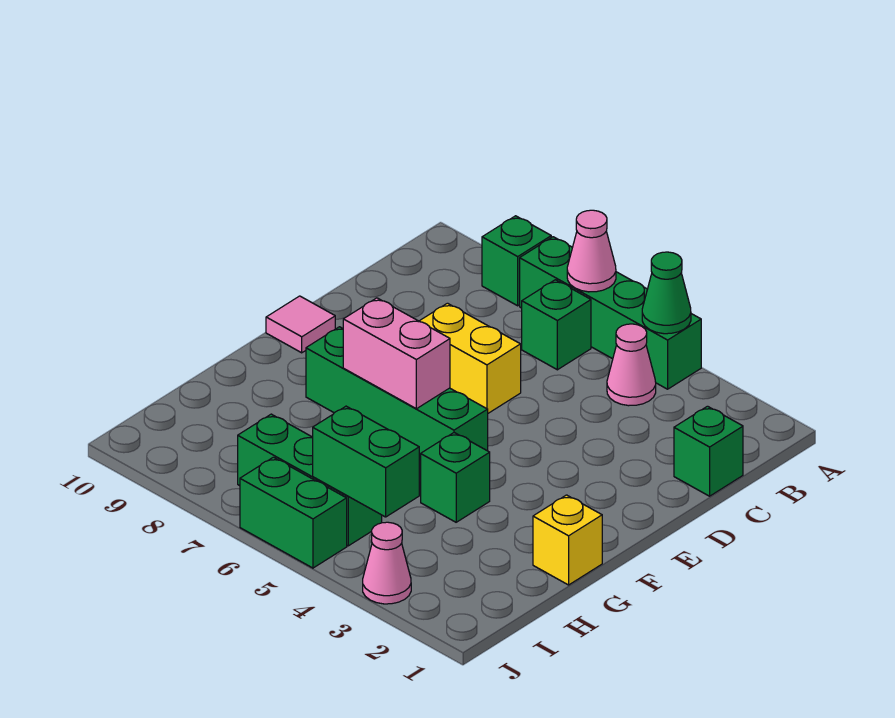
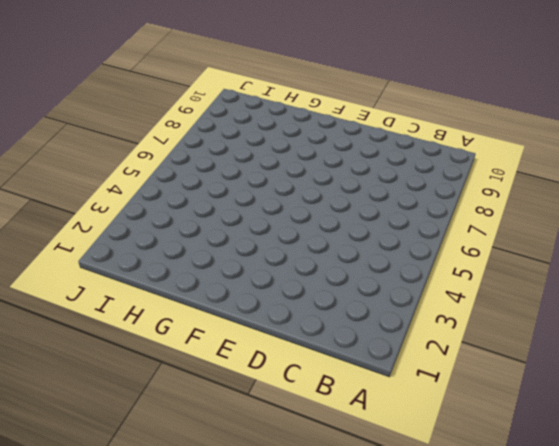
none -> green 1x4 brick [520,237,701,389]
none -> green 1x1 brick [482,216,551,306]
none -> pink 1x1 cone [607,324,656,406]

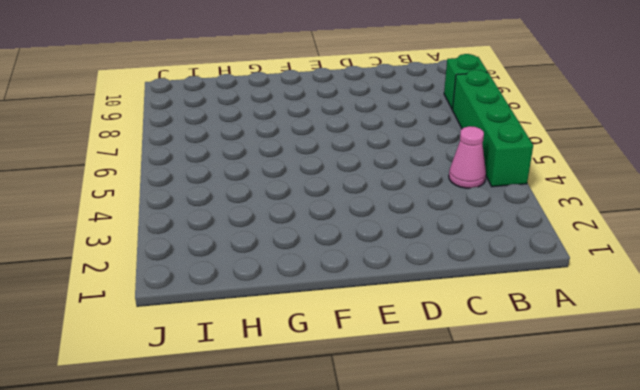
none -> green 1x1 brick [522,280,591,370]
none -> green 1x1 brick [674,406,743,496]
none -> yellow 1x2 brick [419,303,521,413]

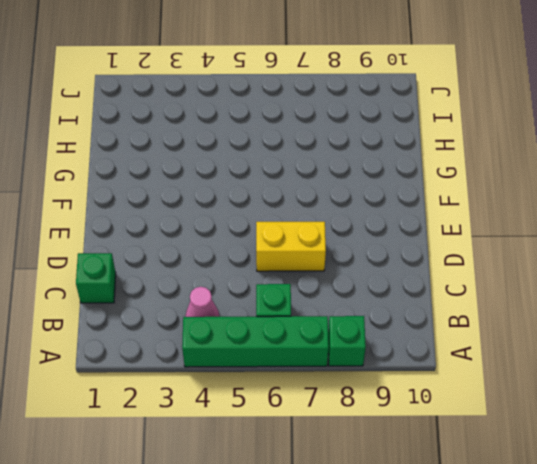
none -> pink 1x1 tile [266,296,335,353]
none -> green 1x4 brick [306,327,488,461]
none -> yellow 1x1 brick [533,495,602,585]

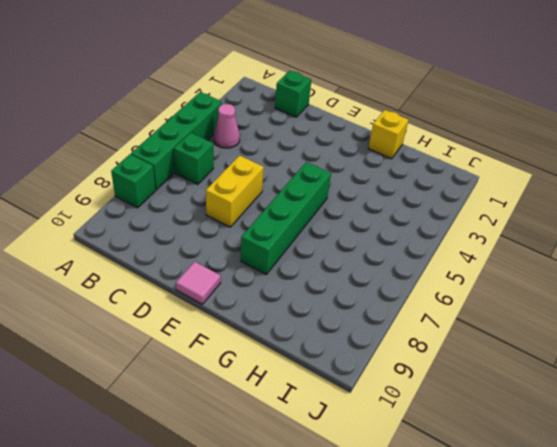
none -> green 1x1 brick [421,433,490,522]
none -> green 1x3 brick [238,414,382,546]
none -> pink 1x1 cone [363,522,411,604]

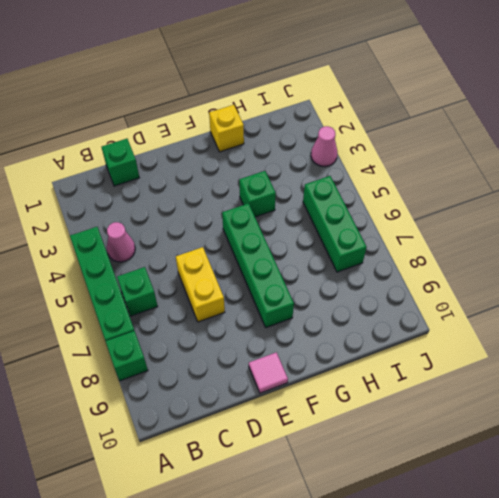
none -> green 1x2 brick [240,457,347,568]
none -> green 1x1 cone [642,252,691,334]
none -> pink 1x1 cone [567,210,616,292]

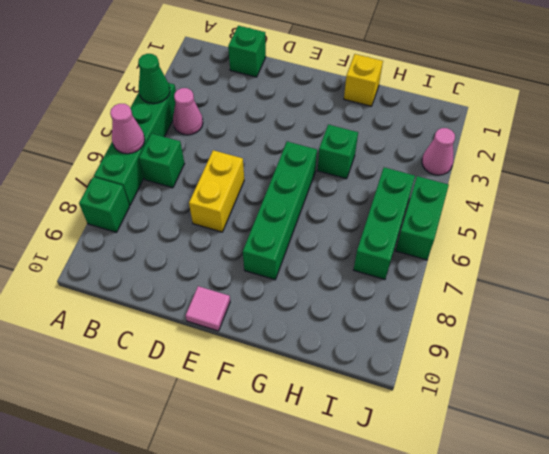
none -> pink 1x2 brick [343,298,450,409]
none -> green 1x2 brick [313,406,419,517]

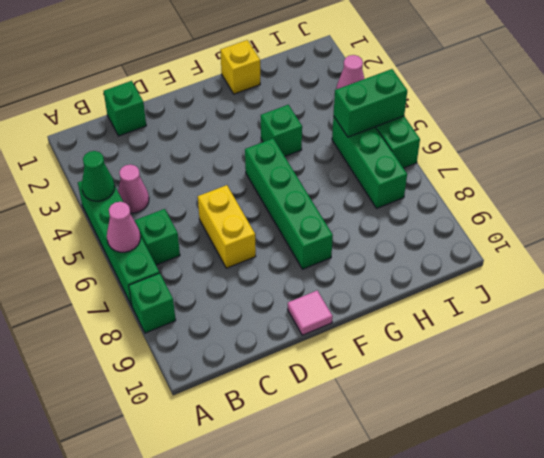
green 1x2 brick [334,69,407,137] -> green 1x2 brick turned to [313,406,419,517]
none -> pink 1x2 brick [343,298,450,409]

